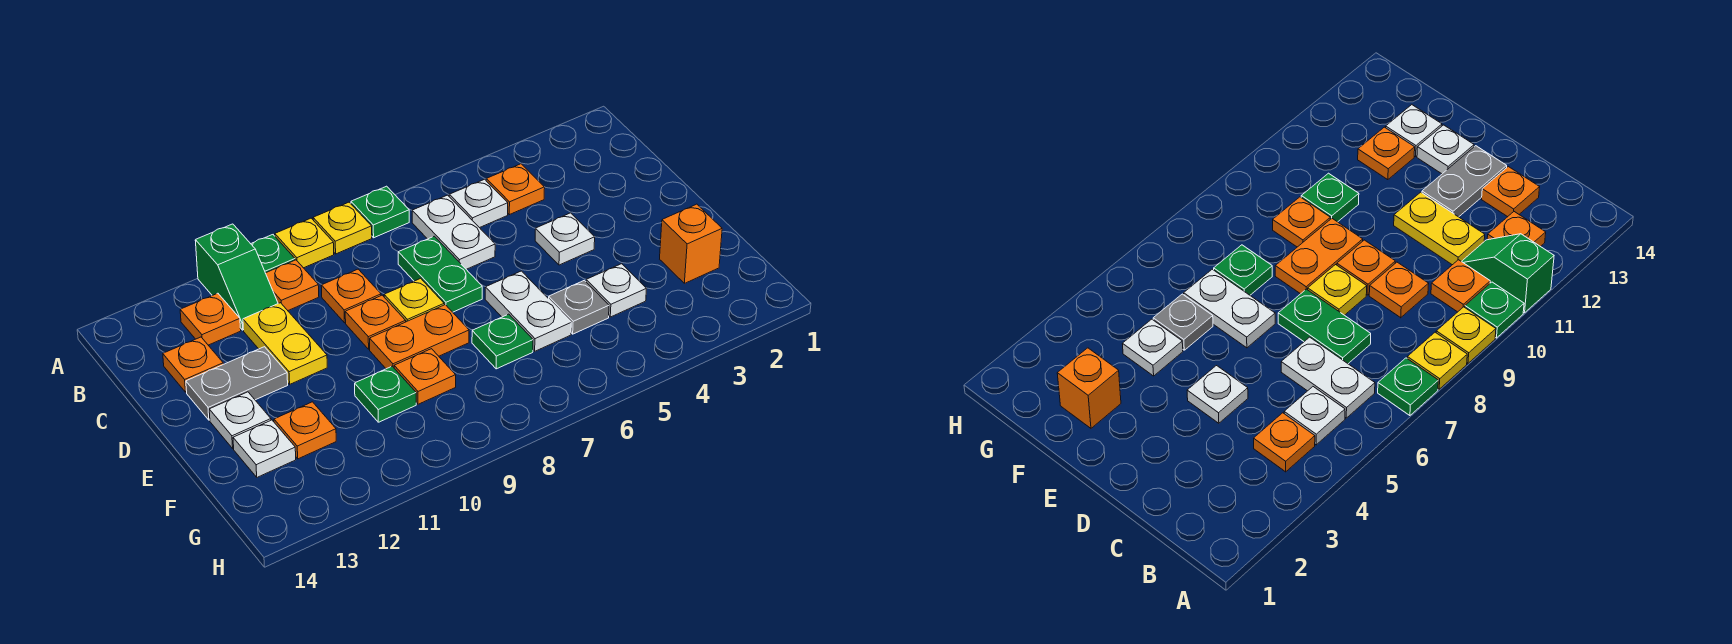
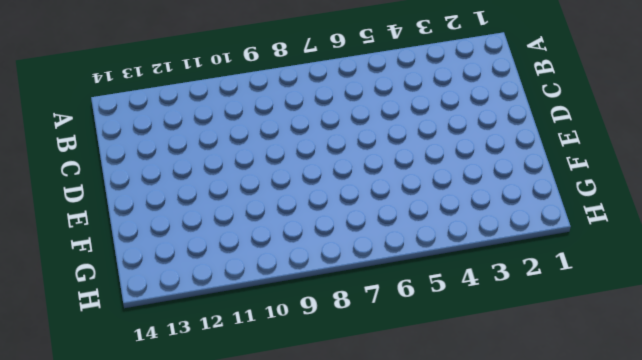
none -> green 1x1 plate [351,186,409,238]
none -> yellow 1x1 plate [313,202,372,254]
none -> yellow 1x1 plate [275,218,334,268]

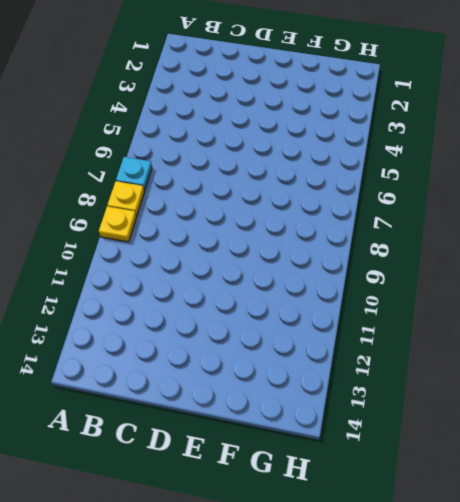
cyan 1x1 plate [116,157,152,191] -> green 1x1 plate [351,186,409,238]
none -> green 1x1 plate [251,235,295,273]
none -> green 1x2 slope [195,224,278,330]
none -> orange 1x1 plate [486,164,545,215]

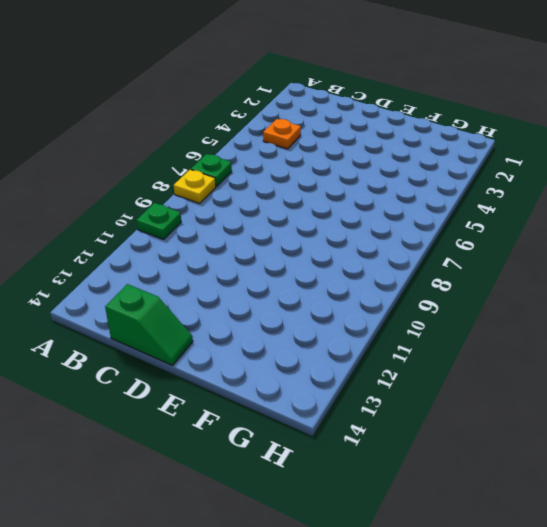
green 1x2 slope [105,284,193,365] -> green 1x2 slope moved to [195,224,278,330]
none -> yellow 1x1 plate [275,218,334,268]
none -> white 1x1 plate [449,179,508,228]
none -> white 1x2 plate [412,195,495,269]

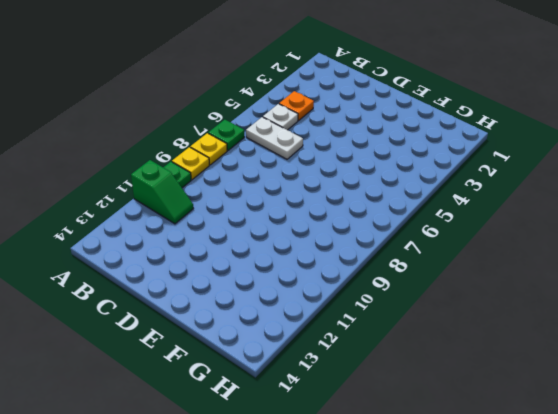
none -> orange 1x1 plate [266,260,319,310]
none -> orange 1x1 plate [180,293,241,345]
none -> green 1x2 plate [398,236,482,312]

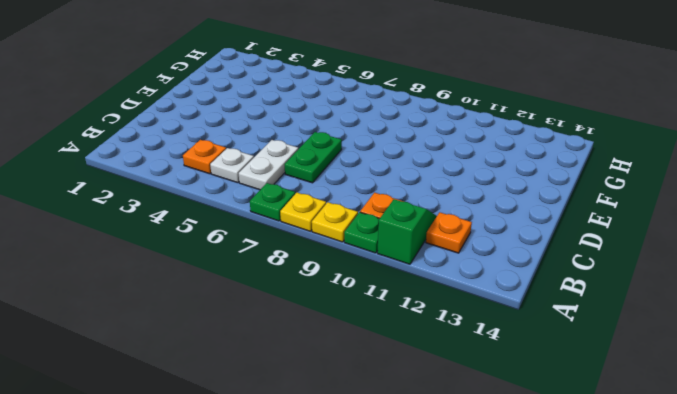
none -> orange 1x1 plate [321,269,381,323]
none -> yellow 1x2 plate [243,303,327,384]
none -> orange 1x1 plate [163,337,223,392]

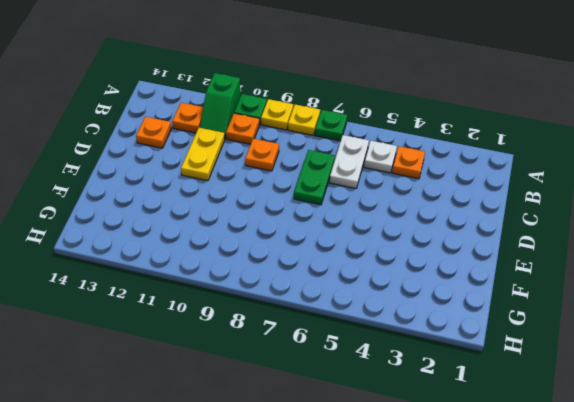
none -> white 1x1 plate [535,213,595,265]
none -> yellow 1x1 plate [384,278,444,322]
none -> orange 1x1 plate [345,295,406,349]

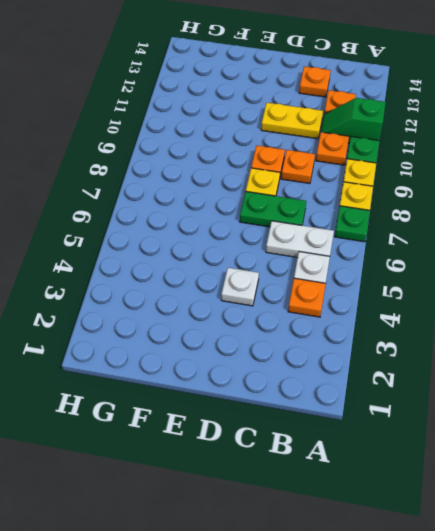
none -> grey 1x2 plate [186,347,288,420]
none -> white 1x2 plate [485,271,571,351]
none -> orange 1x2 plate [370,305,469,369]

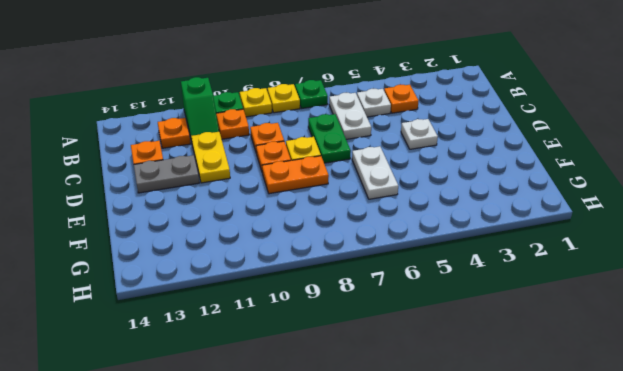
none -> white 1x1 plate [209,392,271,448]
none -> orange 1x1 brick [660,204,722,283]
none -> white 1x1 plate [586,264,646,317]

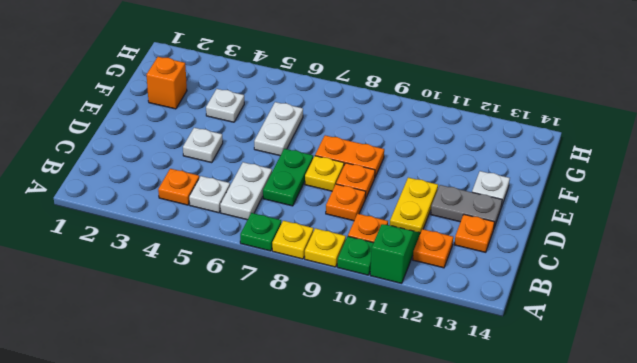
none -> grey 1x1 plate [549,280,609,334]
none -> green 1x1 plate [472,314,533,369]
none -> orange 1x1 plate [394,349,456,404]

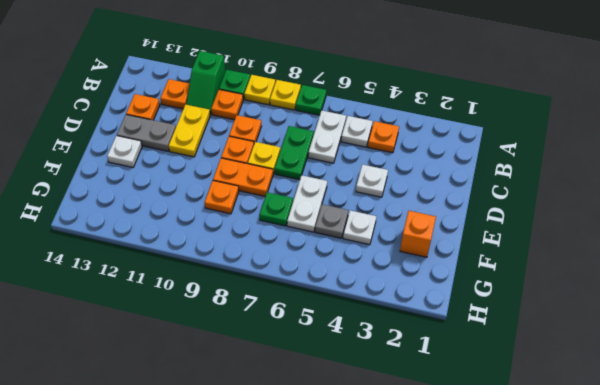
none -> green 1x1 plate [355,366,416,422]
none -> orange 1x1 plate [274,402,336,459]
none -> white 1x1 plate [233,420,296,477]

